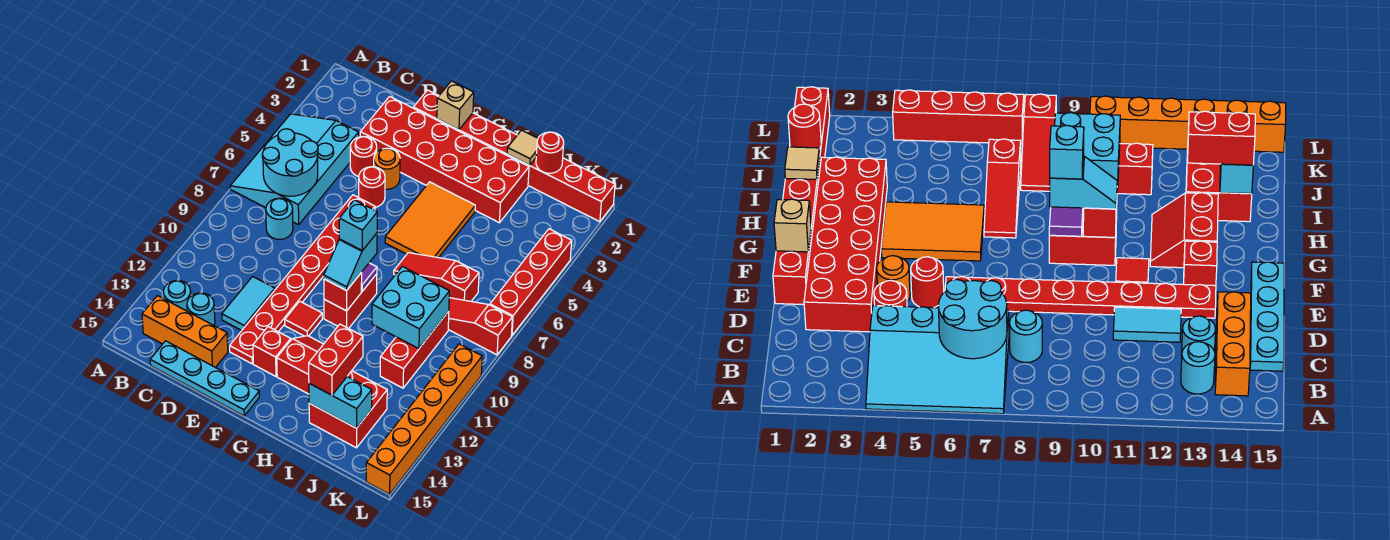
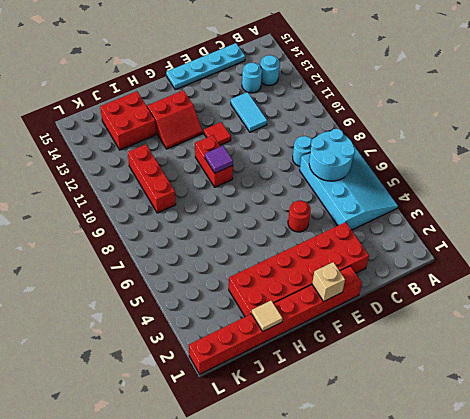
none -> orange 1x3 brick [142,296,228,367]
none -> red 1x1 round brick [350,137,377,177]
none -> orange 1x1 round brick [374,148,400,189]
none -> red 1x8 plate [230,195,375,364]

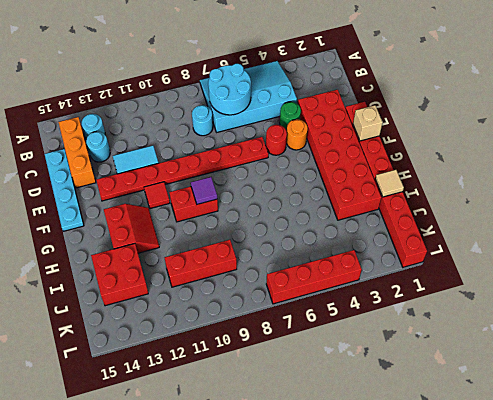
green 1x1 round brick [280,102,301,131] -> red 1x1 round brick [350,137,377,177]
none -> red 1x1 brick [253,327,291,376]
none -> orange 2x3 tile [385,182,475,258]
none -> red 1x3 slope [394,253,479,301]
none -> red 1x3 slope [448,298,512,355]

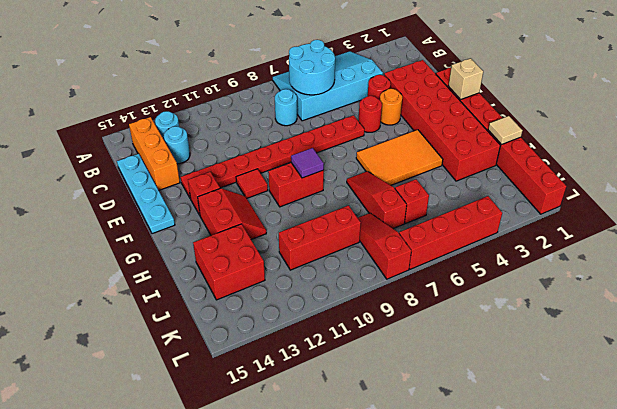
red 1x1 brick [395,179,429,224] -> red 1x1 brick moved to [324,273,362,311]
none -> cyan 1x2 tile [222,277,275,330]
none -> orange 1x6 brick [366,344,482,494]
none -> cyan 2x2 brick [372,266,449,349]
none -> cyan 1x2 brick [309,377,372,428]

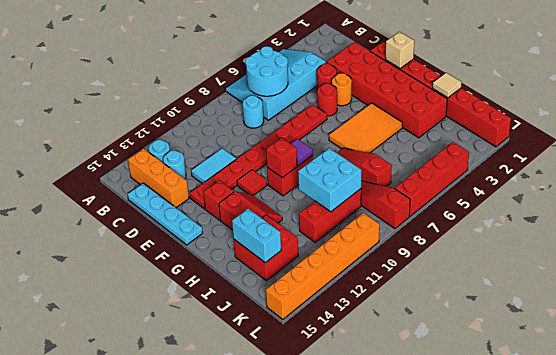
none -> red 1x1 round brick [536,132,564,173]
none -> cyan 1x2 slope [324,233,377,291]
none -> red 1x2 brick [309,324,363,395]
none -> cyan 1x1 brick [339,200,377,251]

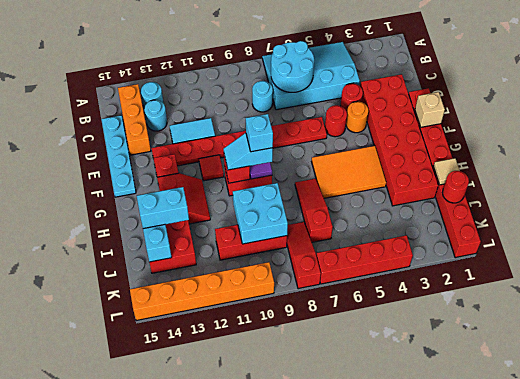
cyan 1x2 brick [137,187,189,229] -> red 1x2 brick [309,324,363,395]

